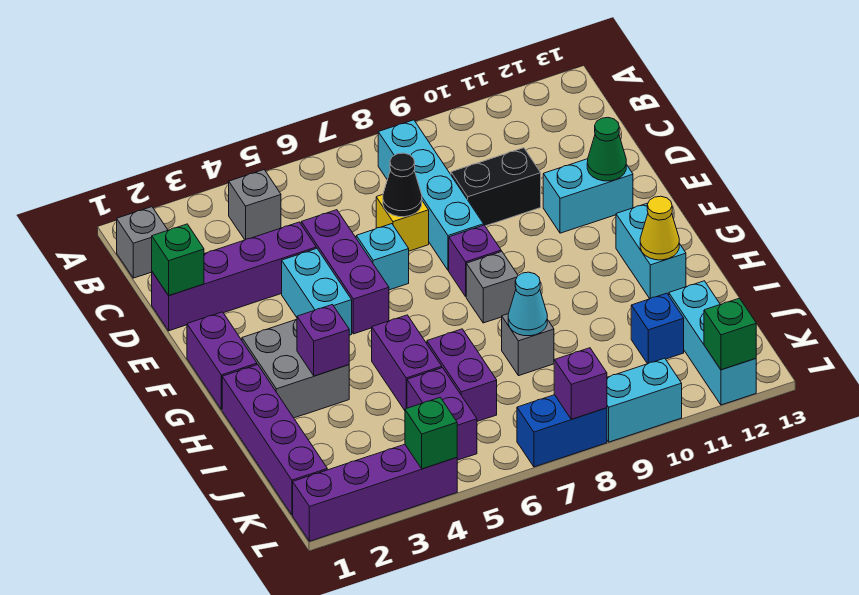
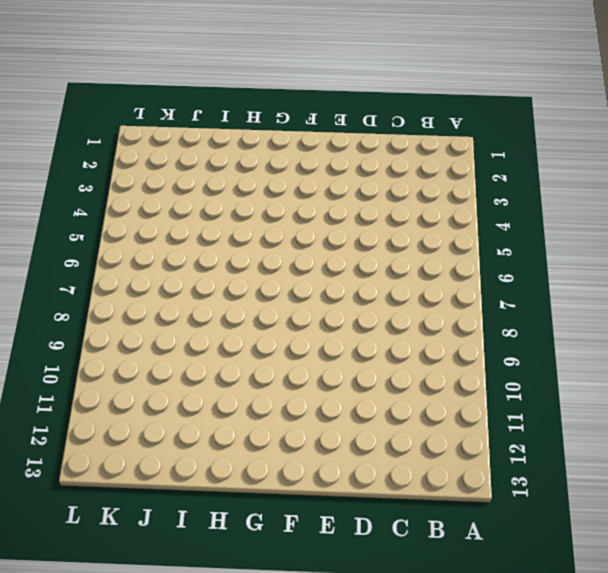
none -> grey 1x1 brick [117,207,168,278]
none -> grey 1x1 brick [229,170,281,240]
none -> cyan 1x4 brick [378,120,484,270]
none -> purple 1x4 brick [152,222,316,331]

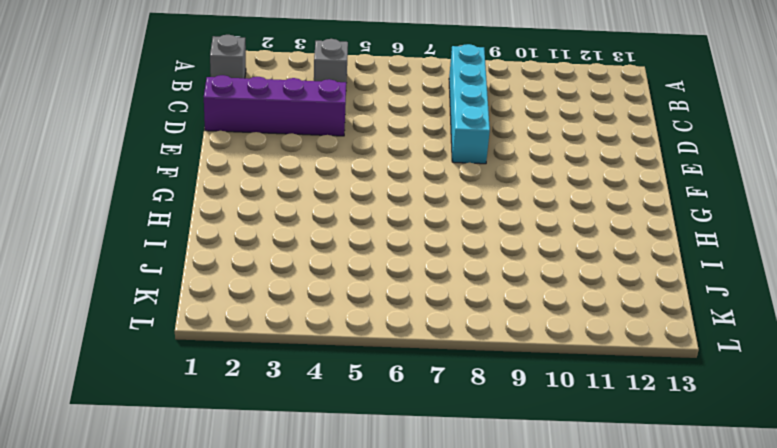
none -> purple 1x3 brick [301,210,389,334]
none -> yellow 1x1 brick [376,195,429,251]
none -> black 1x2 brick [451,148,541,226]
none -> cyan 1x2 brick [282,248,352,335]

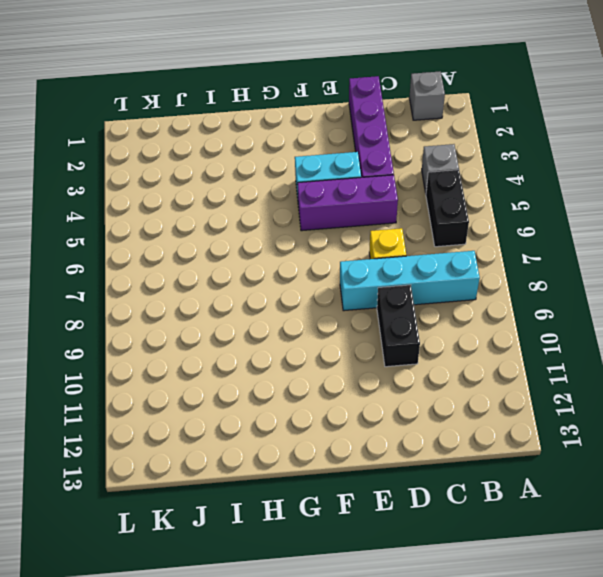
black 1x2 brick [426,170,469,247] -> none
none -> cyan 1x1 brick [356,224,409,290]
none -> cyan 1x2 brick [543,159,633,233]
none -> purple 1x2 brick [187,312,257,410]
none -> purple 1x1 brick [449,225,501,296]

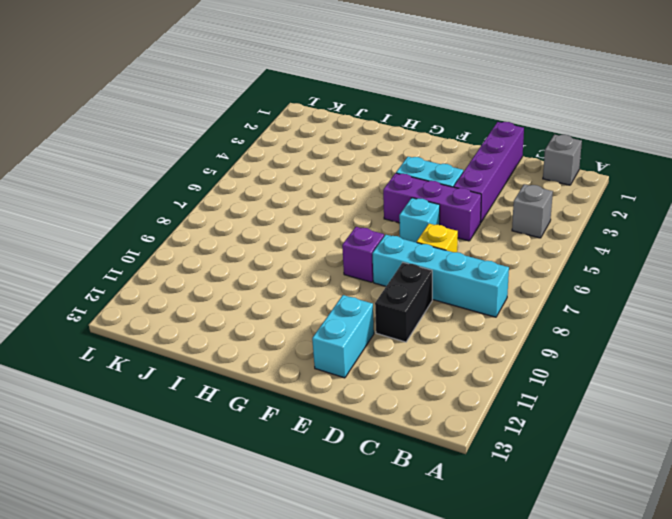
none -> purple 1x2 brick [187,312,257,410]
none -> grey 2x2 brick [242,319,349,418]
none -> grey 1x1 brick [466,251,518,323]
none -> cyan 1x2 brick [616,203,686,299]

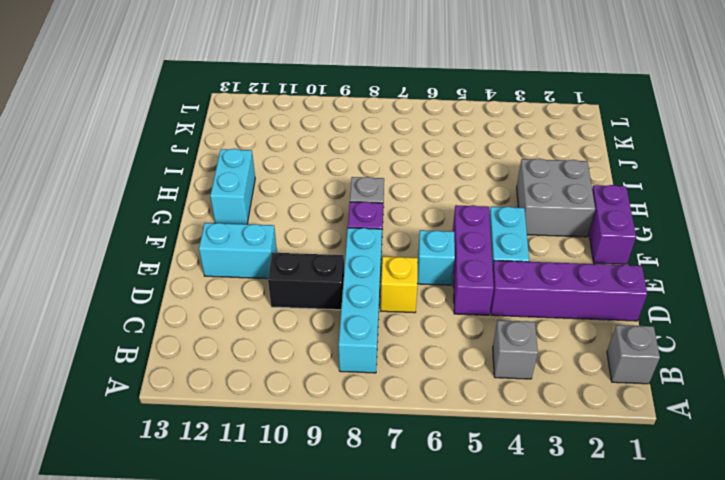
none -> purple 1x4 brick [222,365,327,515]
none -> purple 1x2 brick [372,315,442,410]
none -> purple 1x2 brick [427,329,497,421]
none -> grey 1x1 brick [502,314,554,376]

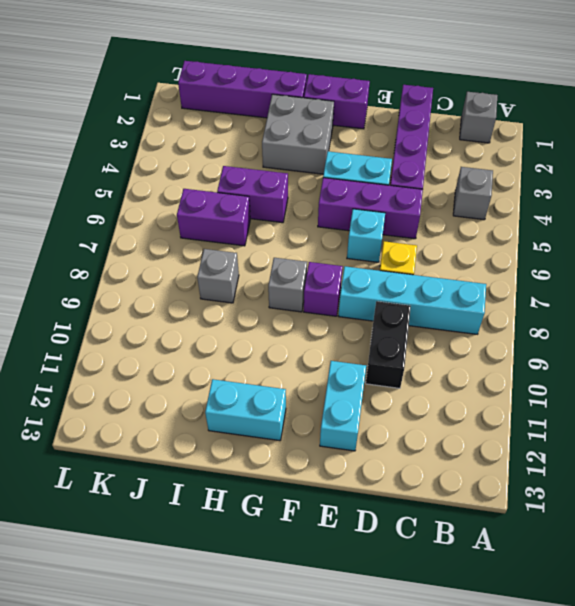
none -> purple 1x2 brick [407,368,477,460]
none -> blue 1x1 brick [631,293,684,364]
none -> cyan 1x3 brick [669,281,756,405]
none -> purple 1x4 brick [293,444,457,541]

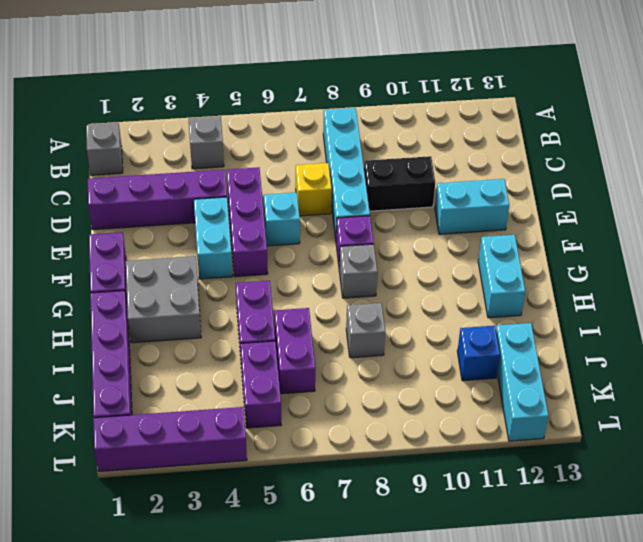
none -> blue 1x2 brick [517,395,607,467]
none -> cyan 1x2 brick [607,358,682,442]
none -> green 1x1 brick [152,224,204,295]
none -> black 1x1 cone [383,153,422,217]

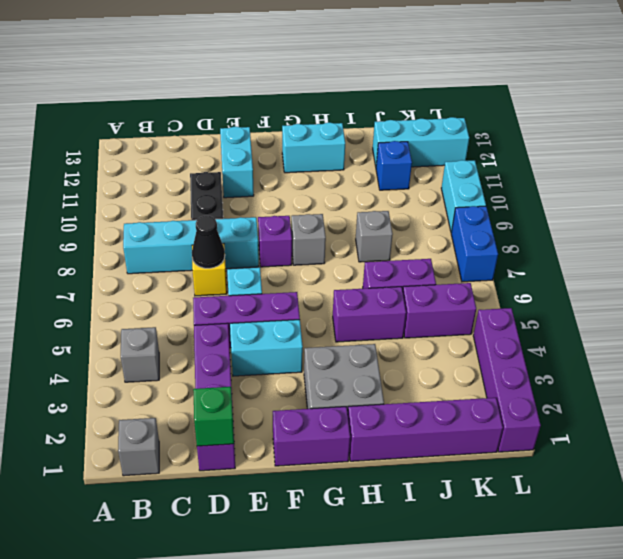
none -> green 1x1 cone [587,118,626,181]
none -> purple 1x1 brick [297,305,349,376]
none -> yellow 1x1 cone [640,196,679,260]
none -> cyan 1x1 cone [508,272,547,336]

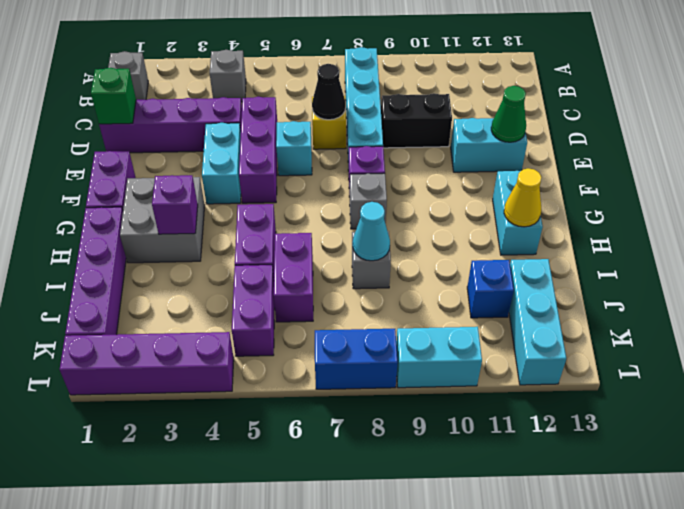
none -> green 1x1 brick [405,397,457,469]
none -> purple 1x1 brick [554,348,607,419]
none -> green 1x1 brick [704,298,756,370]

